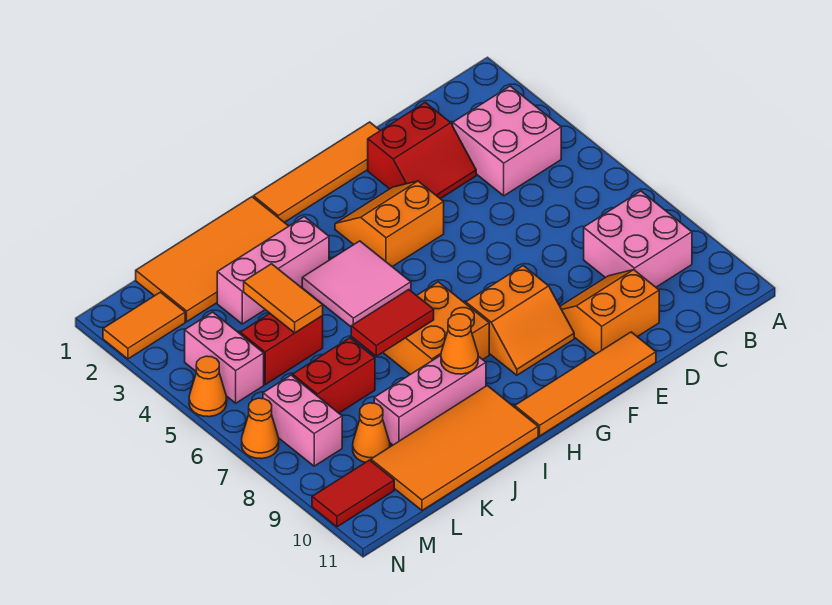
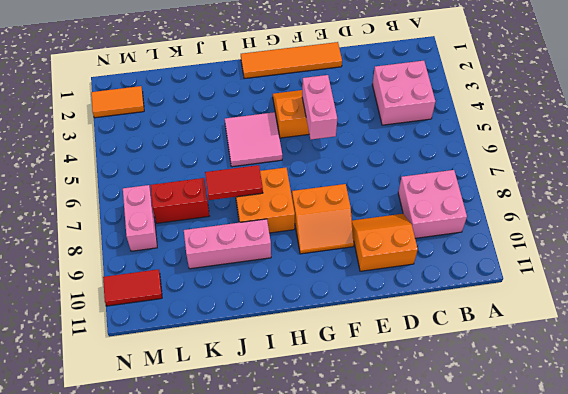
pink 1x2 brick [302,75,337,139] -> pink 1x2 brick moved to [185,312,264,403]
none -> red 2x2 slope [368,102,476,199]
none -> orange 1x4 tile [515,332,656,436]
none -> orange 2x4 tile [136,197,288,322]

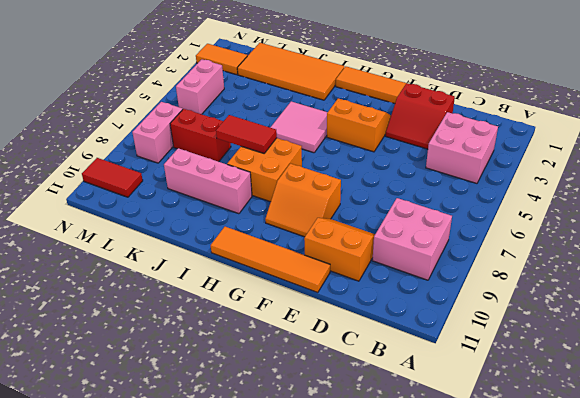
none -> pink 1x3 brick [217,217,329,324]
none -> orange 2x4 tile [371,386,538,510]
none -> red 1x2 brick [240,314,323,385]

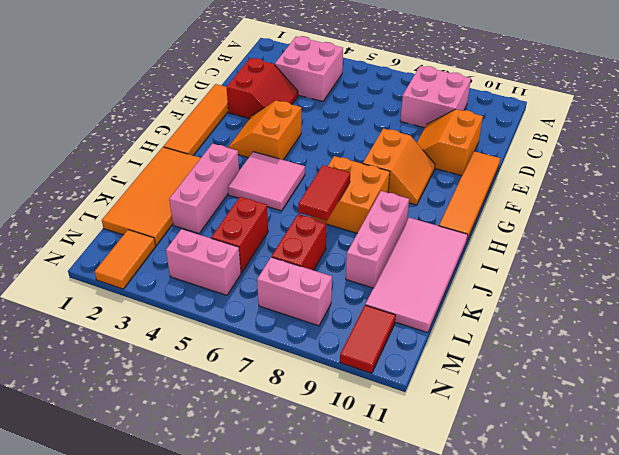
pink 2x4 tile [365,218,468,333] -> orange 2x4 tile [371,386,538,510]
none -> orange 1x1 cone [353,403,390,462]
none -> orange 1x1 cone [189,356,227,417]
none -> orange 1x1 cone [242,398,279,459]

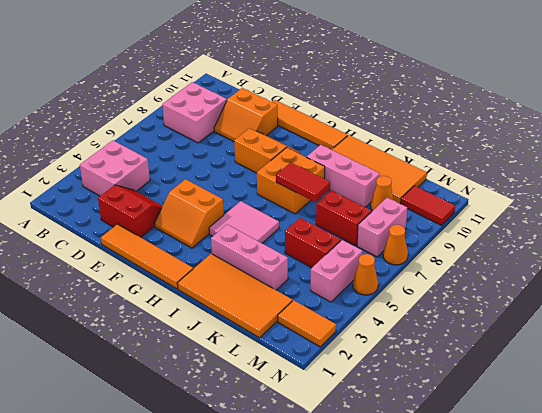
none -> orange 1x1 cone [441,314,478,374]
none -> orange 1x2 tile [244,264,323,333]

